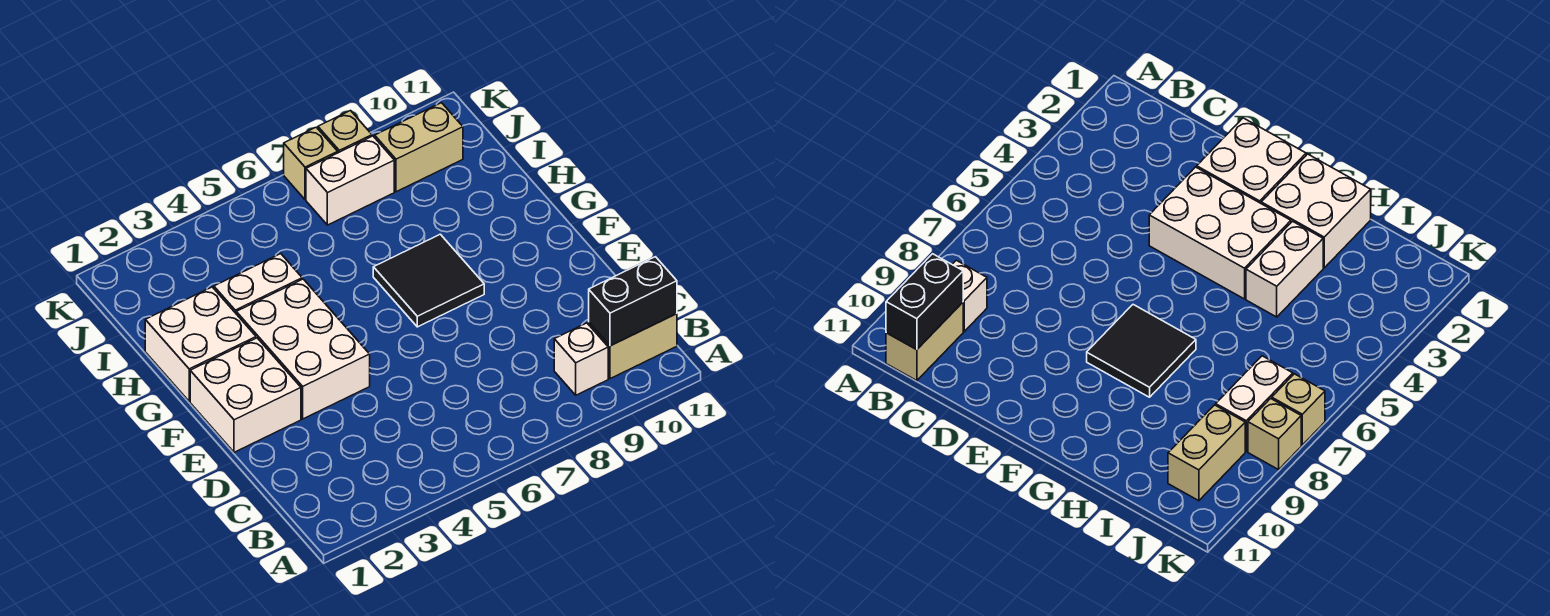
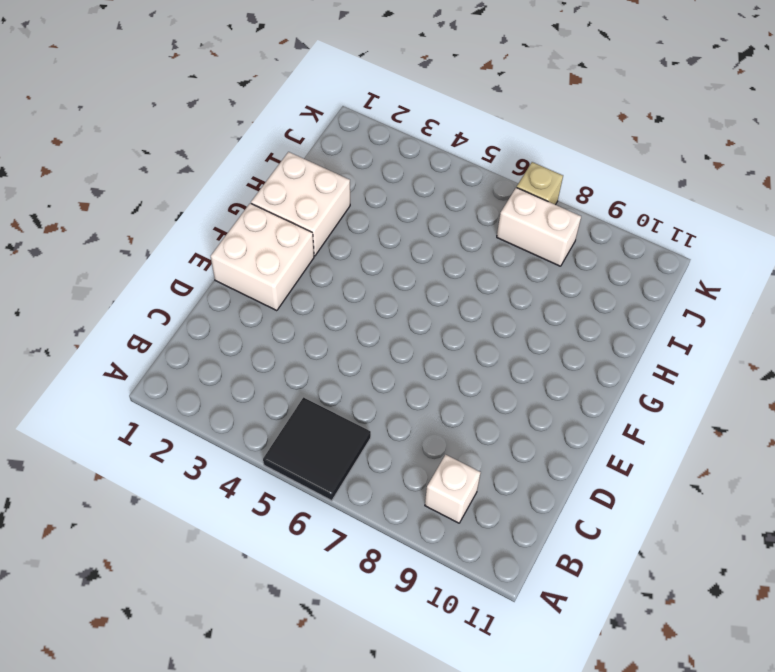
black 2x2 tile [263,397,371,501] -> black 2x2 tile moved to [373,234,484,327]
none -> tan 1x2 brick [589,314,677,379]
none -> white 2x3 brick [236,279,370,419]
none -> white 1x2 brick [214,254,302,313]

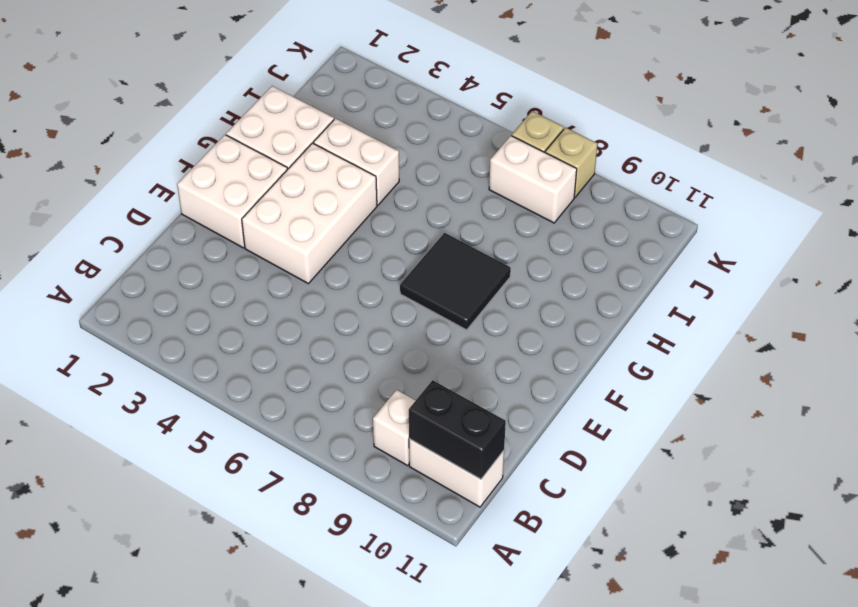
white 1x2 brick [409,439,504,507] -> tan 1x2 brick [589,314,677,379]
none -> tan 1x2 brick [375,103,463,192]

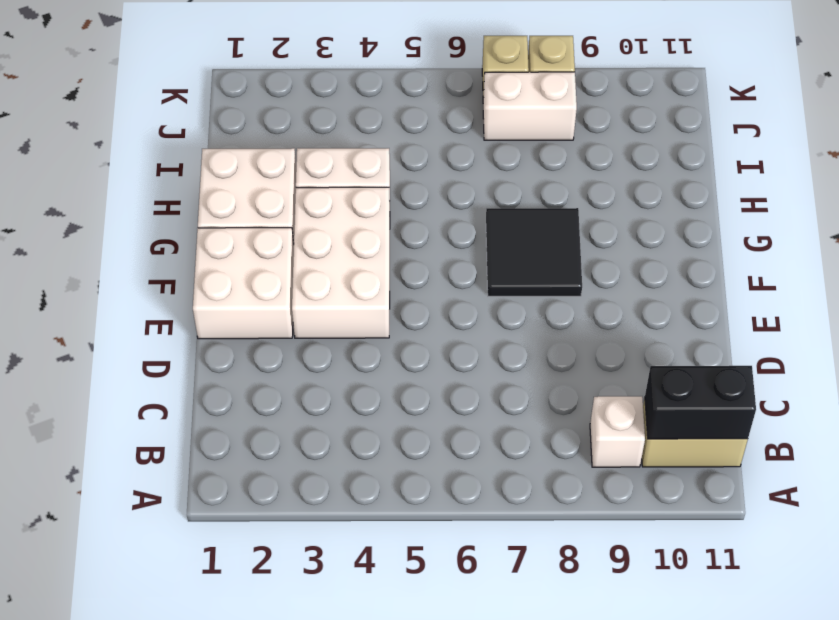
none -> tan 1x2 brick [375,103,463,192]

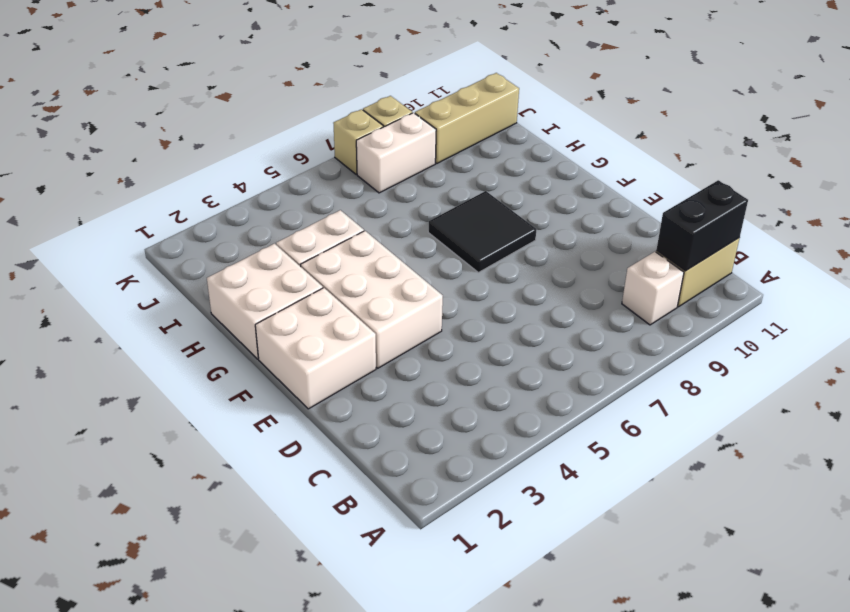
tan 1x3 brick [415,73,519,163] -> tan 1x2 brick [375,103,463,192]

